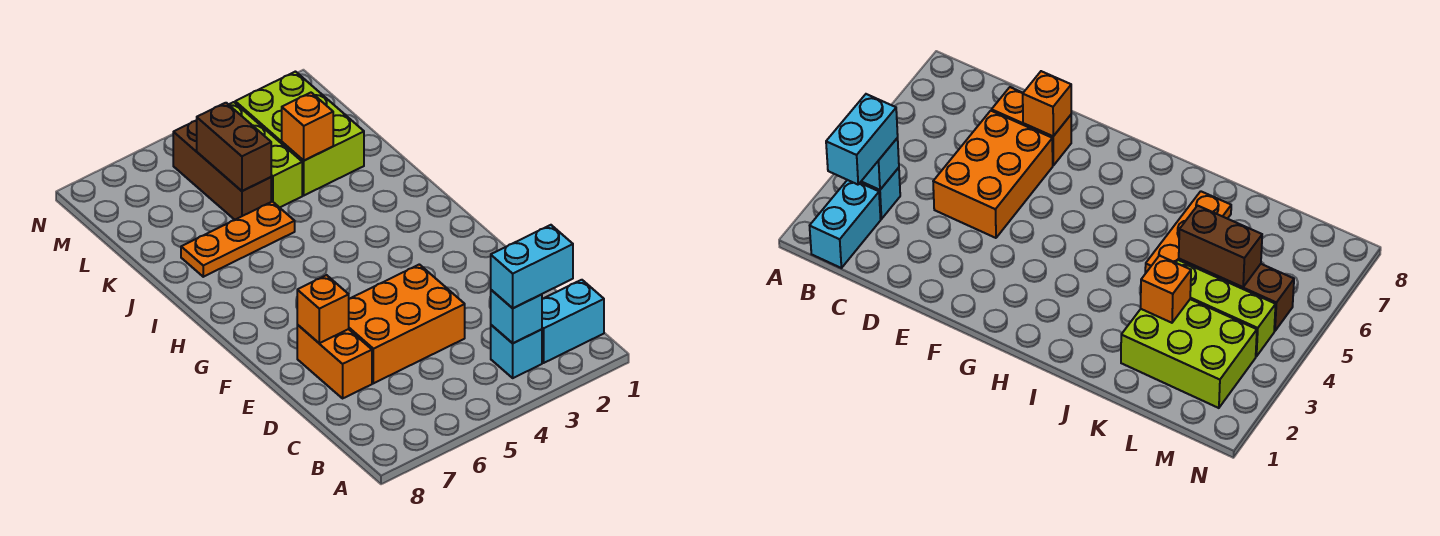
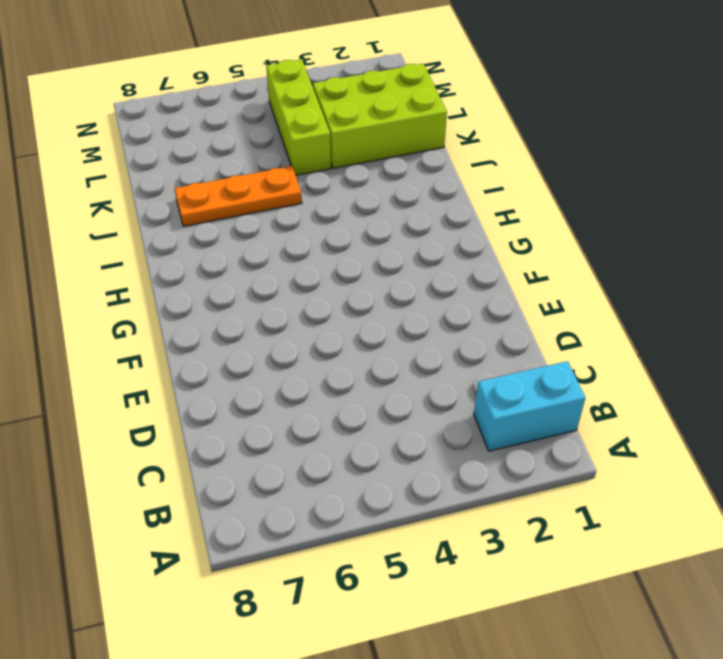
lime 2x3 brick [313,64,447,168] -> lime 2x3 brick turned to [235,72,364,195]
none -> cyan 1x1 brick [491,325,542,378]
none -> orange 2x3 brick [349,264,465,383]
none -> orange 1x2 brick [297,325,372,398]

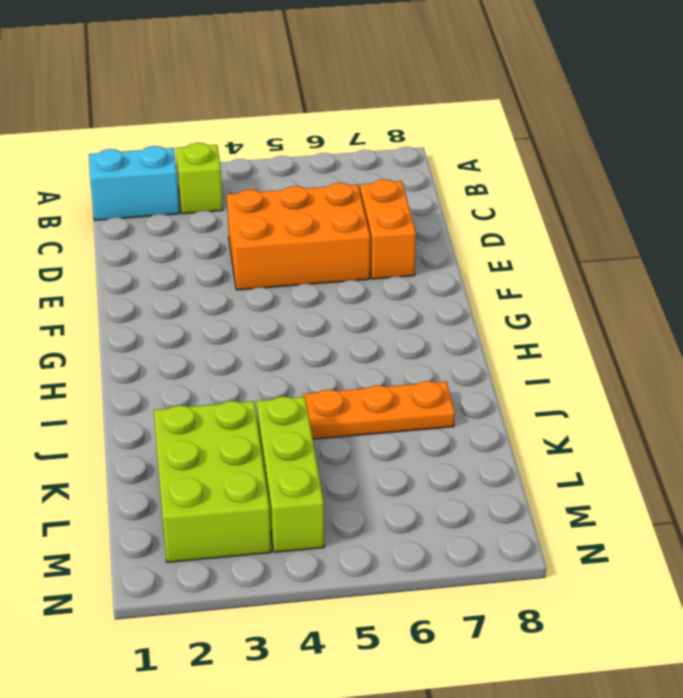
lime 1x1 brick [176,143,223,214] -> cyan 1x1 brick [491,325,542,378]
none -> brown 1x3 brick [173,121,271,220]
none -> cyan 1x1 brick [491,290,542,343]
none -> orange 1x1 brick [297,275,349,343]

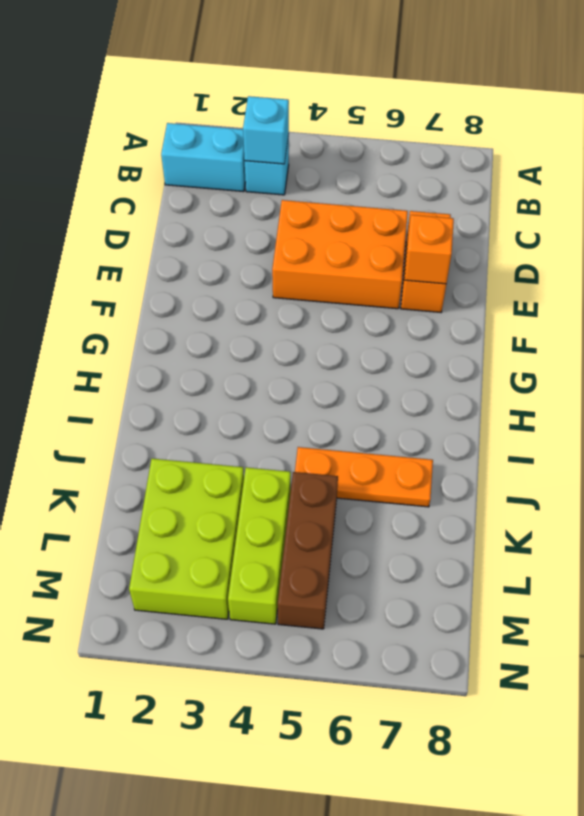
none -> orange 1x1 brick [282,93,333,161]
none -> brown 1x2 brick [196,103,271,191]
none -> cyan 1x2 brick [491,225,573,308]

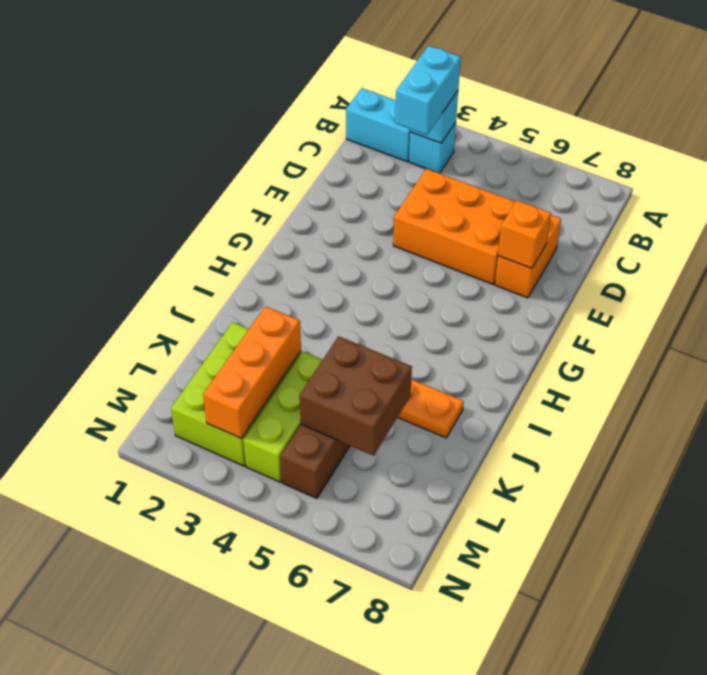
cyan 1x2 brick [395,46,461,135] -> cyan 1x2 brick turned to [491,225,573,308]
orange 1x3 brick [203,306,301,438] -> orange 1x1 brick [282,93,333,161]
brown 2x2 brick [299,336,412,456] -> brown 1x2 brick [196,103,271,191]

